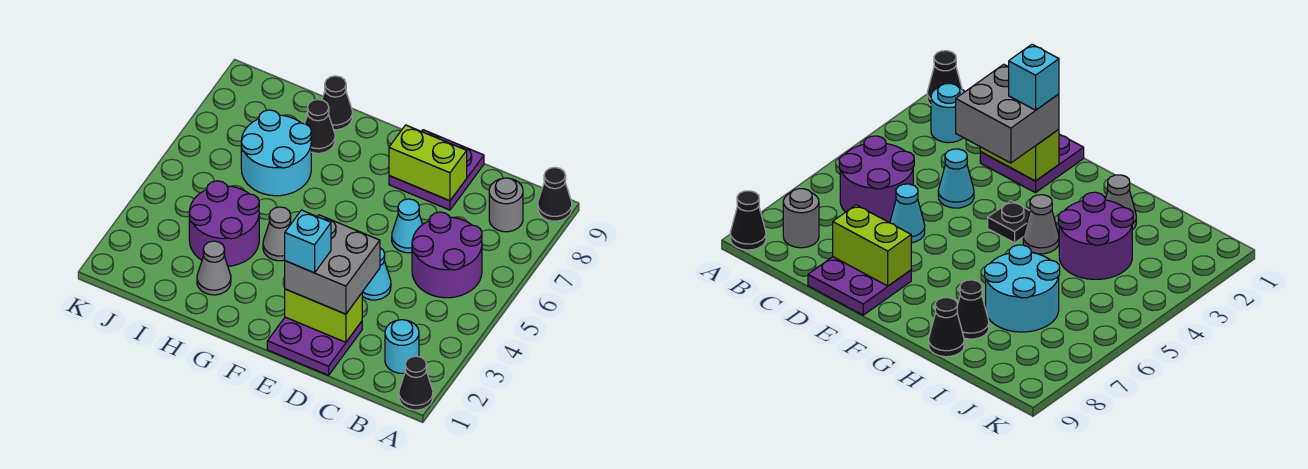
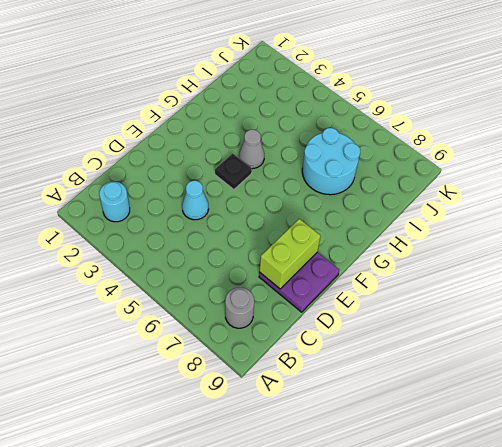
none -> black 1x1 cone [399,356,433,410]
none -> black 1x1 cone [538,167,572,221]
none -> purple 2x2 round brick [412,212,482,298]

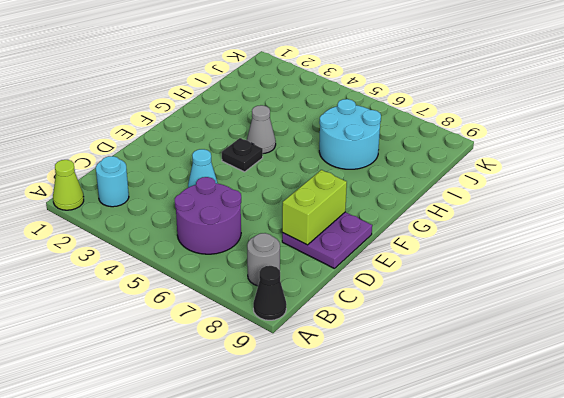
lime 1x1 cone [53,160,84,210] -> black 1x1 cone [399,356,433,410]
none -> purple 2x2 plate [267,317,362,375]
none -> cyan 1x1 cone [392,199,423,253]
none -> grey 1x1 cone [197,241,231,295]

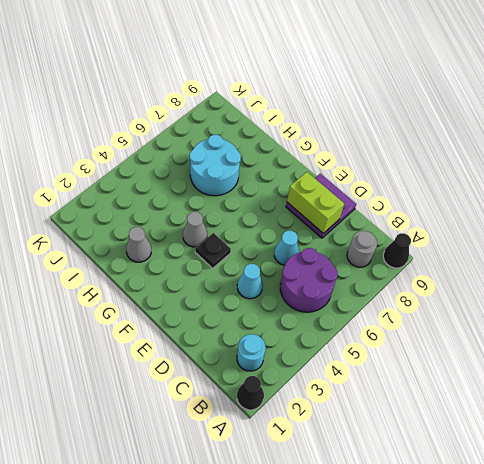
none -> purple 2x2 plate [267,317,362,375]
none -> purple 2x2 round brick [189,181,259,266]
none -> black 1x1 cone [305,100,335,153]

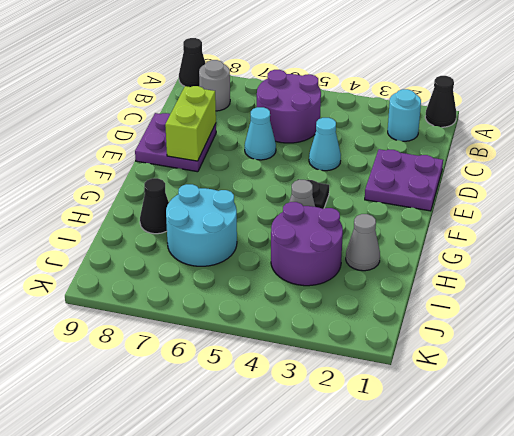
none -> black 1x1 cone [322,76,352,130]
none -> lime 1x2 brick [285,289,362,342]
none -> grey 2x2 brick [285,215,380,314]

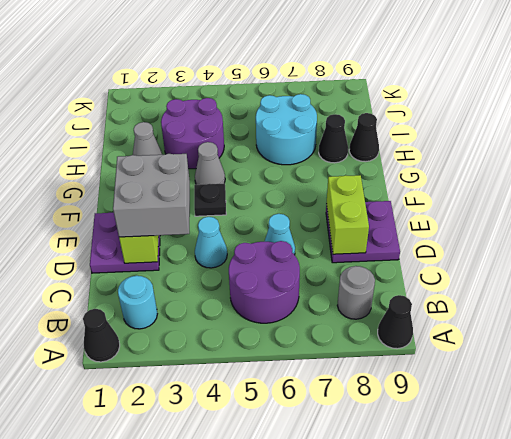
none -> cyan 1x1 brick [285,210,331,273]

